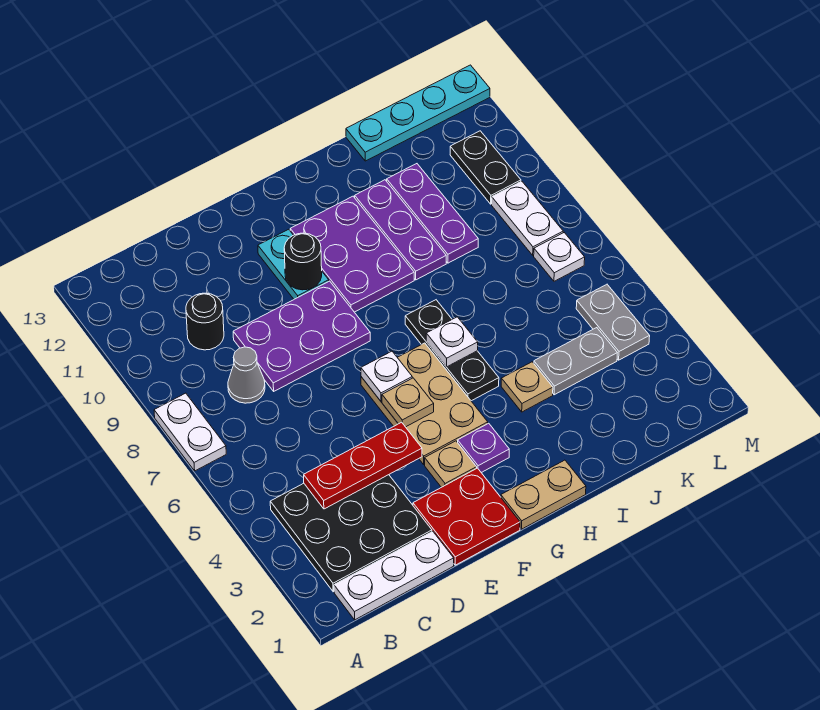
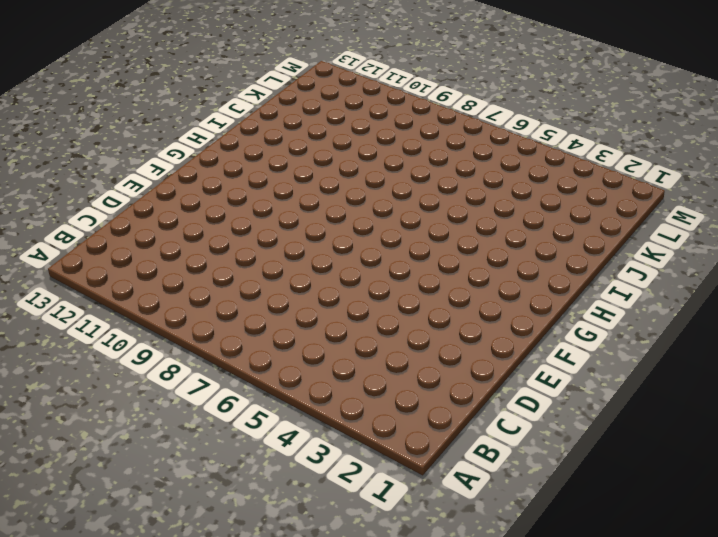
none -> white 1x2 plate [154,393,226,471]
none -> white 1x3 plate [334,532,454,620]
none -> black 3x3 plate [270,475,432,592]

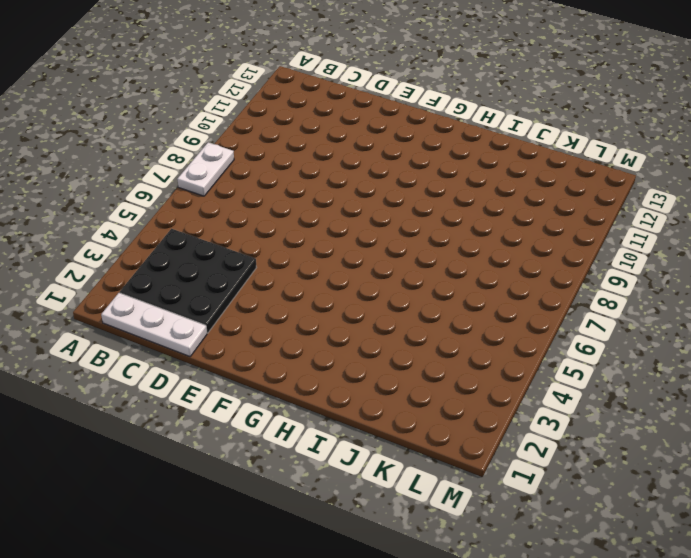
none -> grey 1x1 cone [228,347,265,403]
none -> black 1x1 round brick [186,293,224,350]
none -> purple 2x3 plate [233,281,370,391]

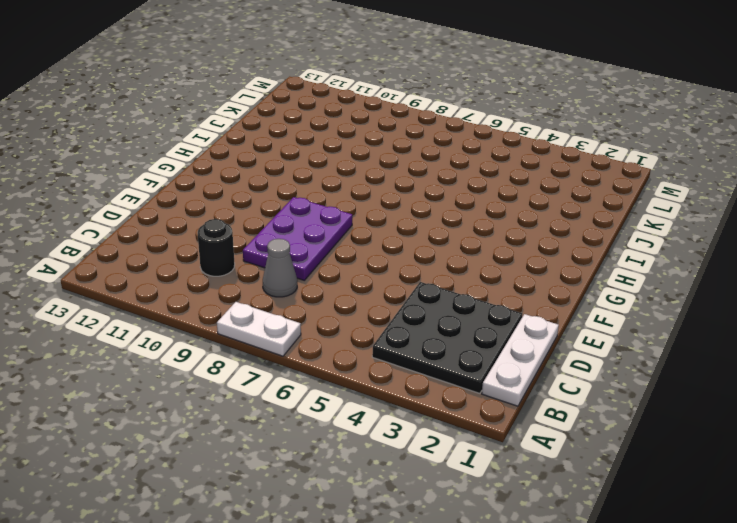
none -> red 2x2 plate [413,468,520,565]
none -> tan 1x1 plate [425,441,477,487]
none -> tan 2x3 plate [361,343,488,464]

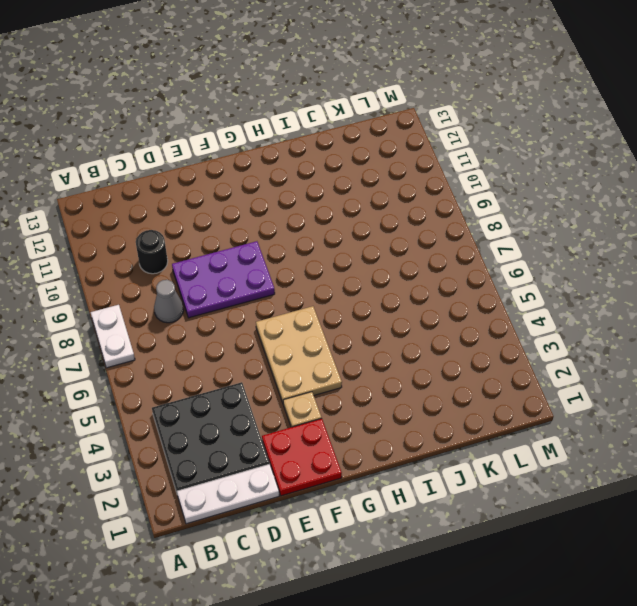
none -> cyan 1x2 plate [258,229,329,299]
none -> tan 1x2 plate [501,460,586,529]
none -> purple 1x1 plate [458,423,509,473]

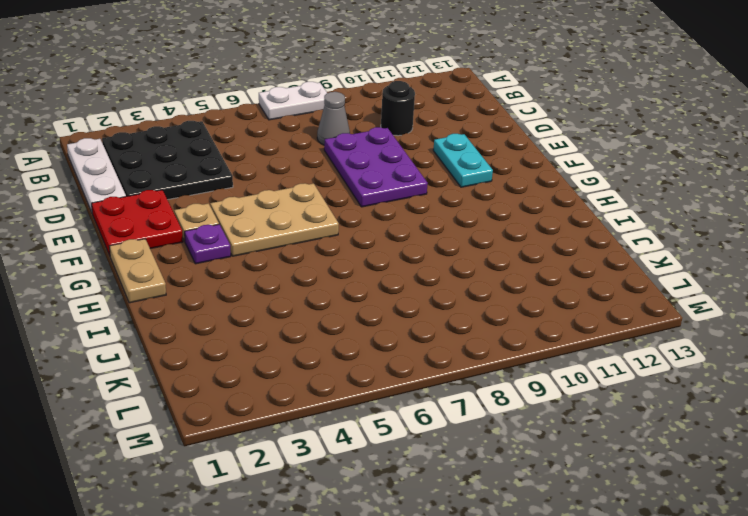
cyan 1x2 plate [433,134,493,187] -> cyan 1x2 plate turned to [258,229,329,299]
none -> purple 2x3 plate [290,196,414,312]
none -> black 1x3 plate [405,300,499,401]
none -> tan 1x1 plate [501,362,553,412]

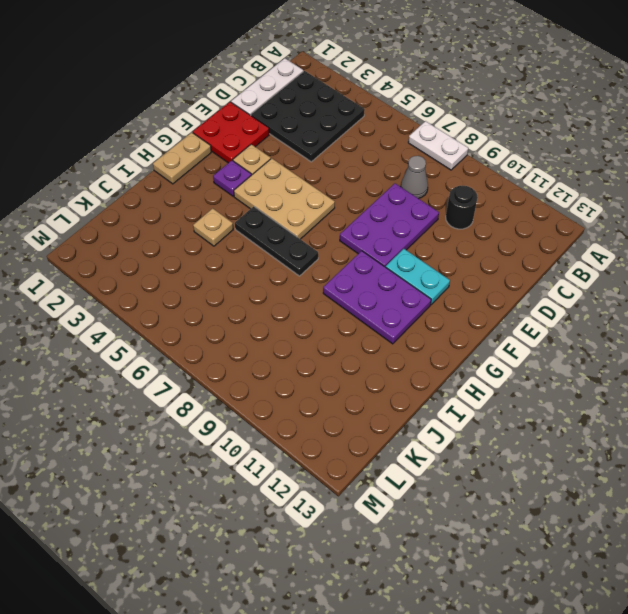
none -> purple 1x3 plate [355,180,446,280]
none -> grey 1x2 plate [534,328,617,395]
none -> purple 1x3 plate [387,164,478,263]

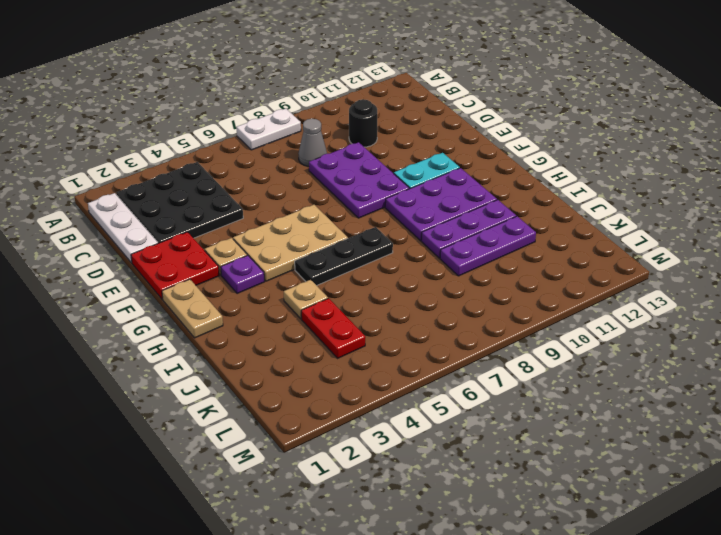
red 1x2 plate [301,298,365,358] -> grey 1x2 plate [534,328,617,395]
none -> cyan 1x4 plate [346,65,490,161]
none -> grey 1x2 plate [576,284,650,360]
none -> white 1x1 plate [534,233,585,281]

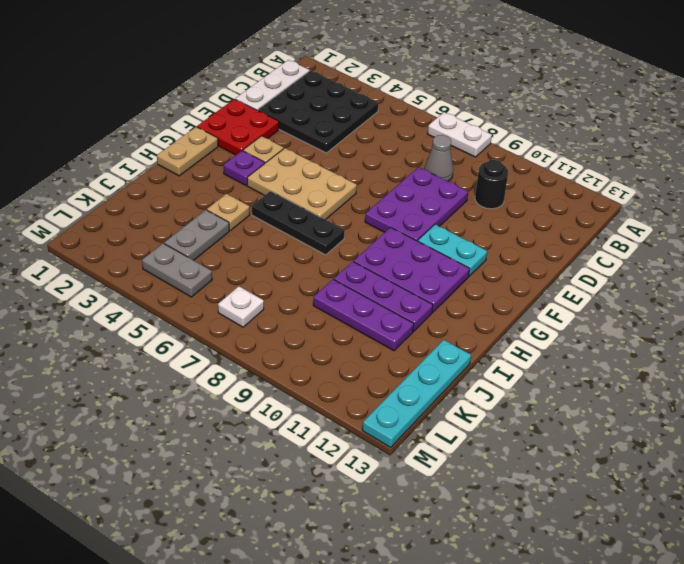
none -> white 1x2 plate [492,181,563,255]
none -> black 1x2 plate [450,131,521,204]
none -> red 1x3 plate [304,422,422,509]

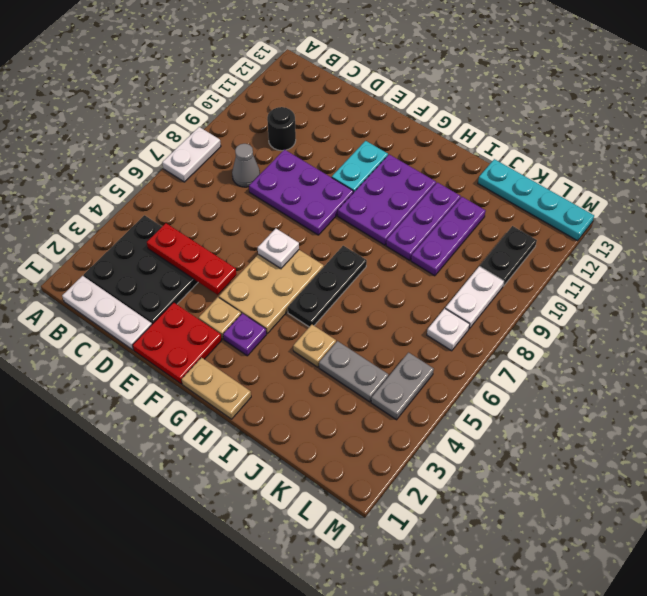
none -> tan 1x1 plate [382,378,434,427]
none -> black 1x1 round brick [284,233,322,290]
none -> white 1x1 plate [426,317,478,367]

